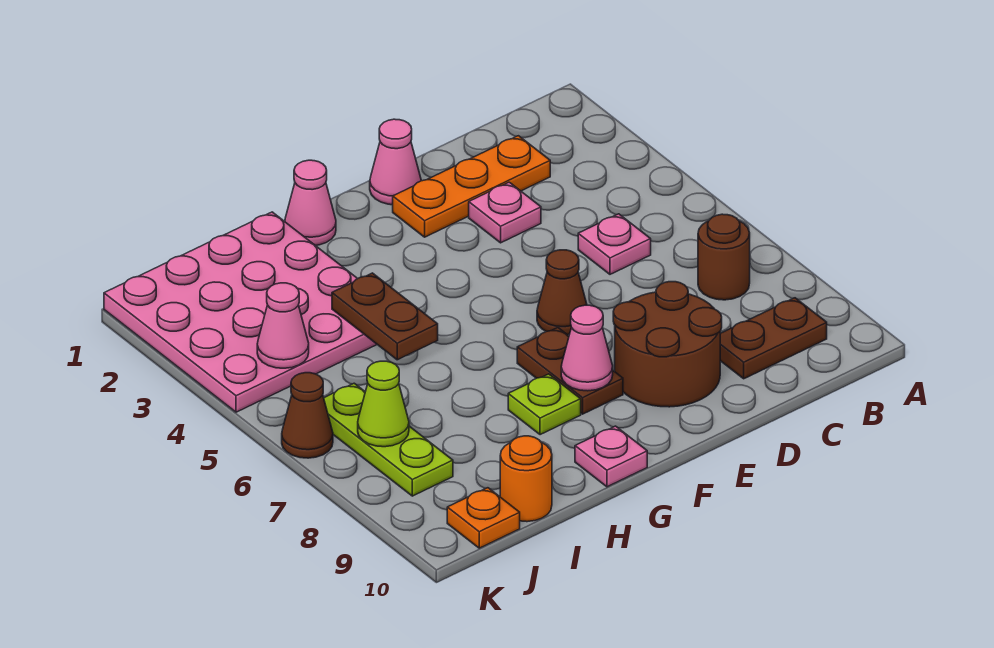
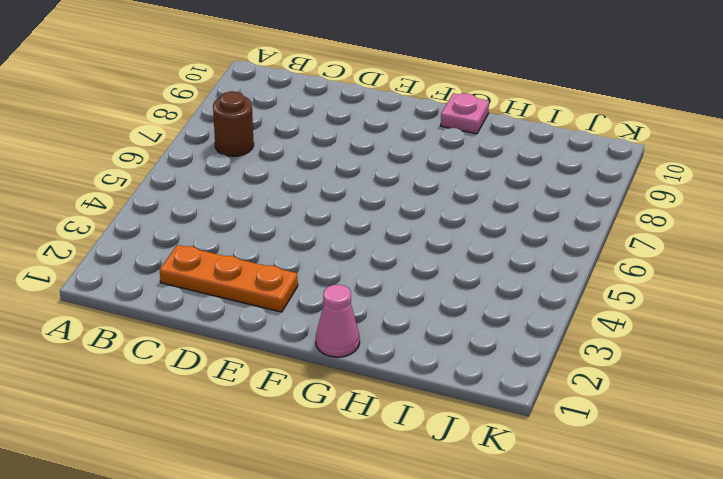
none -> brown 1x2 plate [720,298,827,379]
none -> pink 1x1 plate [578,214,651,274]
none -> pink 1x1 plate [469,182,541,243]

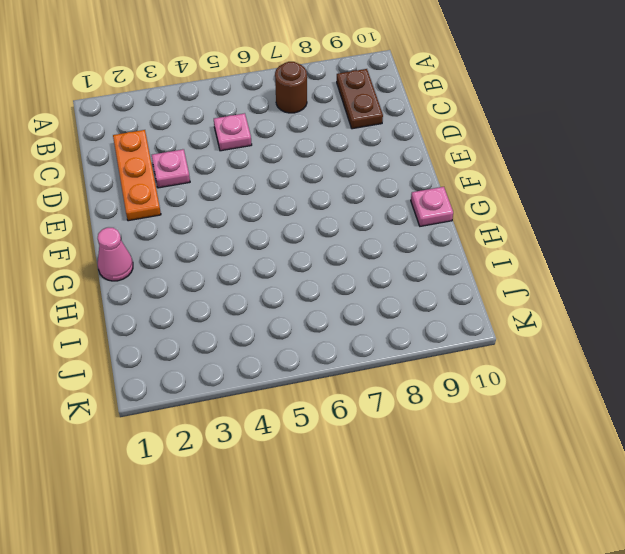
none -> brown 2x2 round brick [613,282,722,407]
none -> pink 1x1 cone [370,119,421,205]
none -> brown 1x1 cone [537,250,587,335]

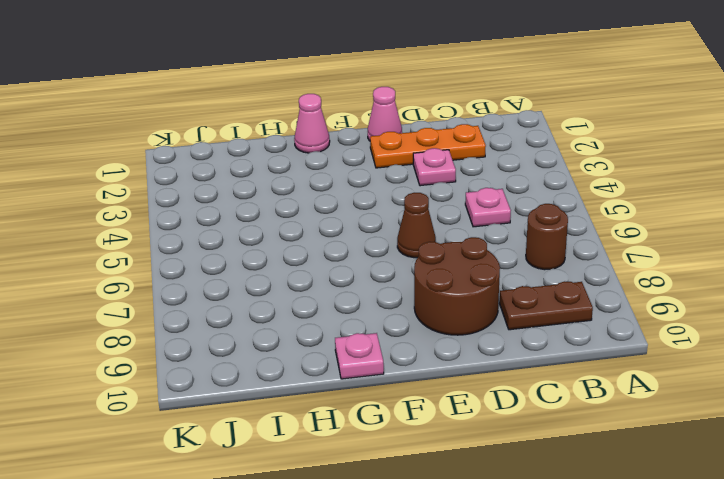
none -> brown 1x2 plate [517,328,623,414]
none -> lime 1x1 plate [508,374,581,435]
none -> pink 4x4 plate [104,212,377,412]

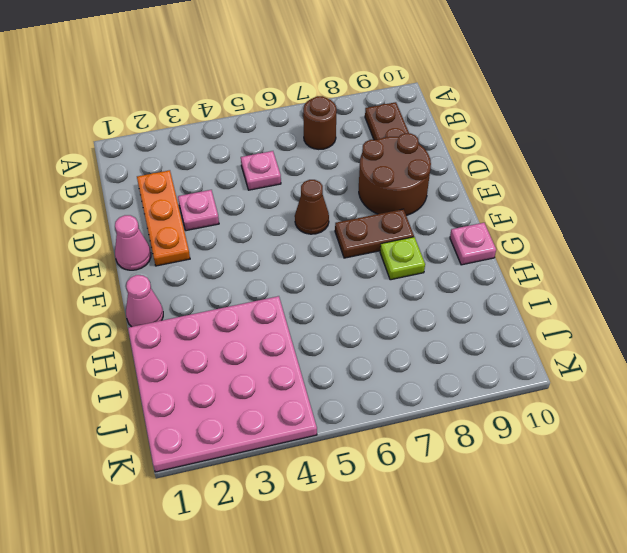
none -> orange 1x1 round brick [500,436,552,522]
none -> lime 1x3 plate [324,383,453,496]
none -> orange 1x1 plate [447,488,520,548]

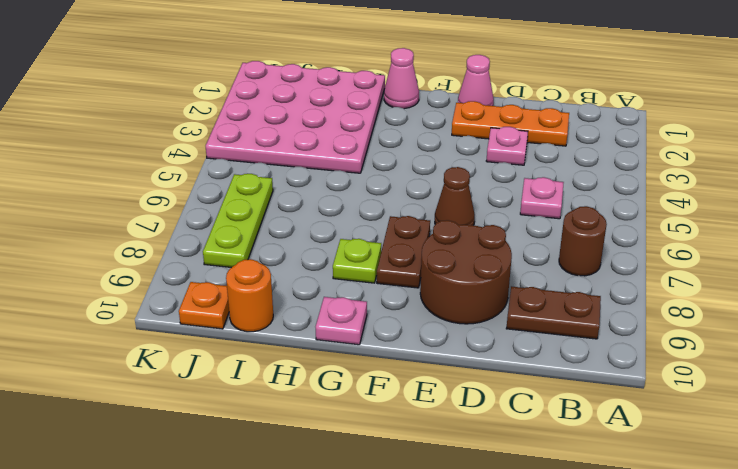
none -> brown 1x1 cone [282,373,333,458]
none -> pink 1x1 cone [561,305,613,391]
none -> brown 1x2 plate [332,273,438,360]

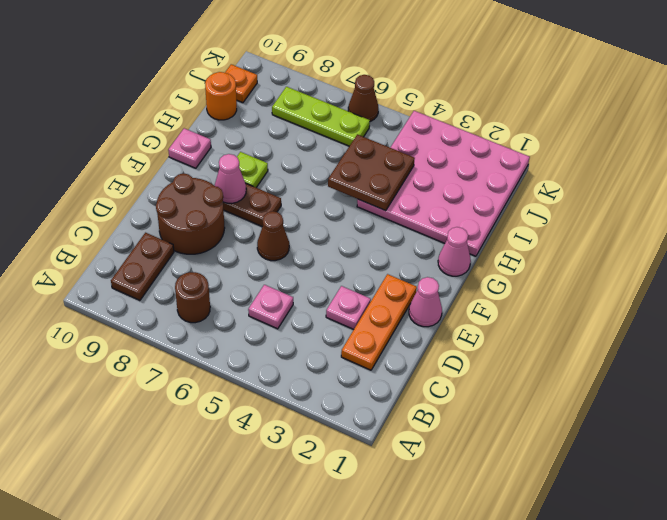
brown 2x2 plate [328,134,415,211] -> brown 1x2 plate [332,273,438,360]
none -> pink 1x1 cone [257,283,309,368]
none -> lime 1x1 cone [358,361,409,447]

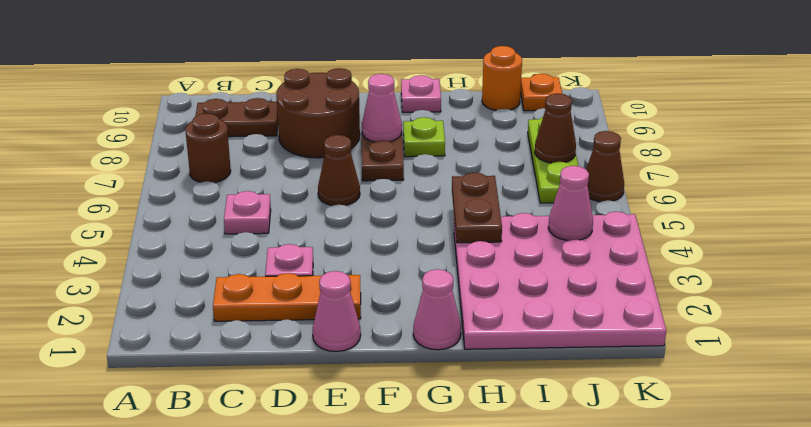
brown 1x1 cone [535,93,576,163] -> lime 1x1 cone [358,361,409,447]

